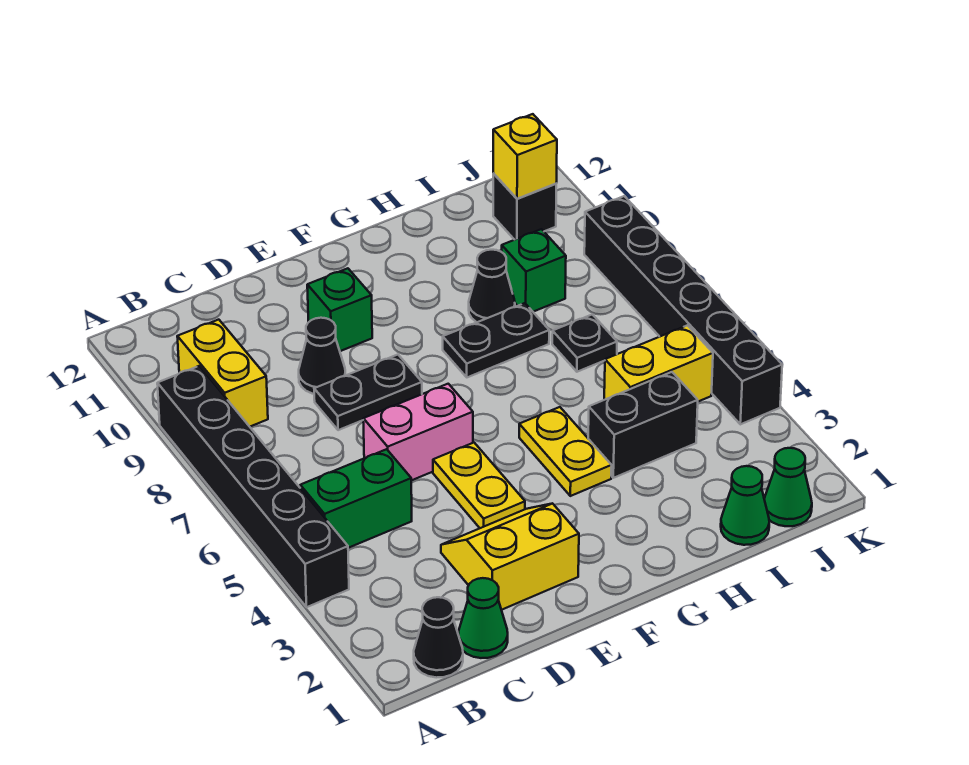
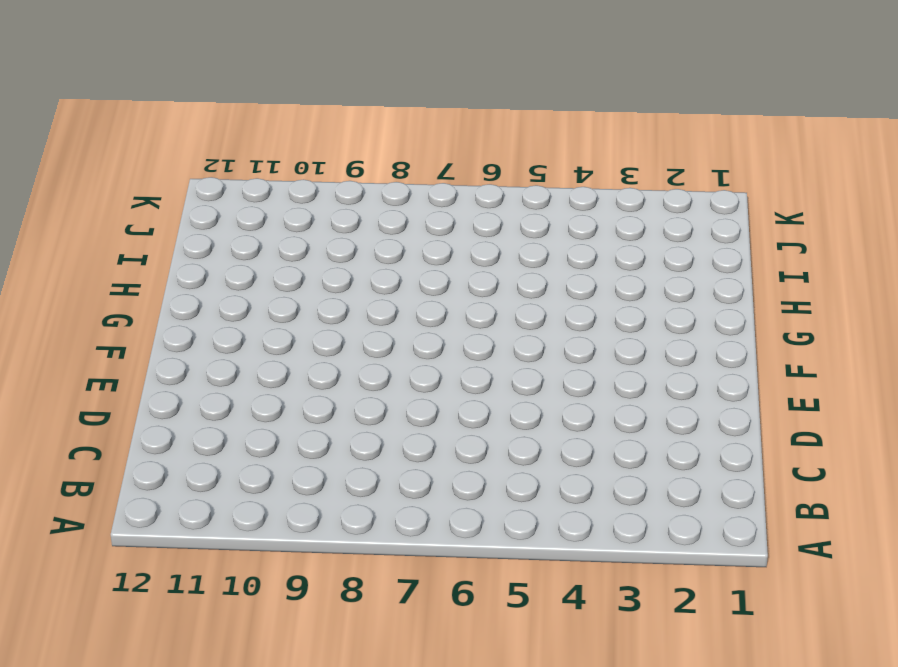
none -> black 1x6 brick [157,366,349,607]
none -> black 1x1 cone [414,597,463,678]
none -> green 1x2 brick [300,449,412,548]

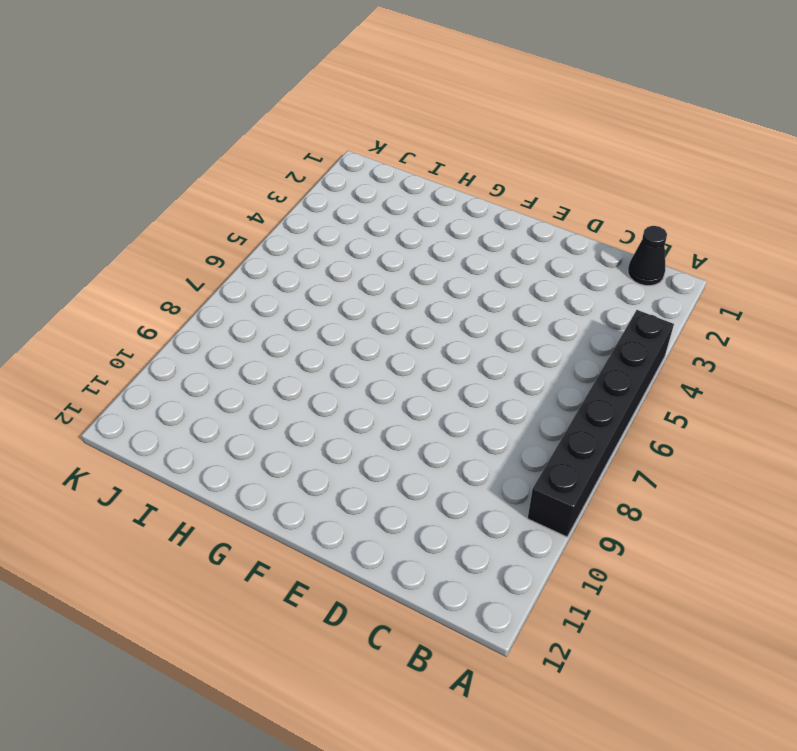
none -> green 1x2 brick [300,449,412,548]
none -> yellow 1x2 brick [177,320,268,427]
none -> green 1x1 cone [458,578,508,658]

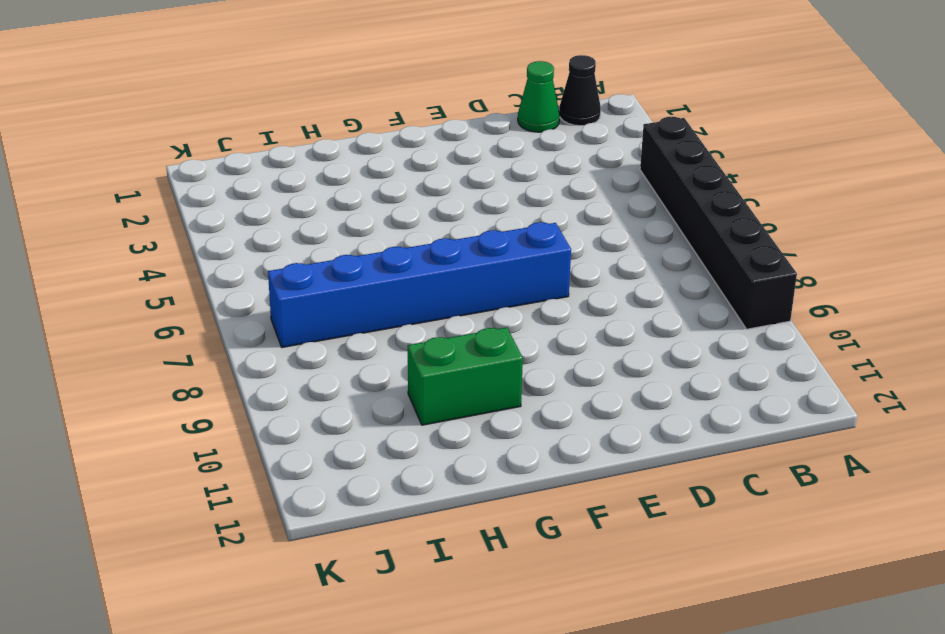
blue 1x6 brick [268,222,571,347] -> black 1x1 plate [552,314,617,372]
green 1x2 brick [408,327,523,425] -> green 1x2 brick moved to [300,449,412,548]
none -> yellow 1x2 brick [177,320,268,427]
none -> yellow 2x2 slope [441,503,579,610]
none -> pink 1x2 brick [363,384,473,481]

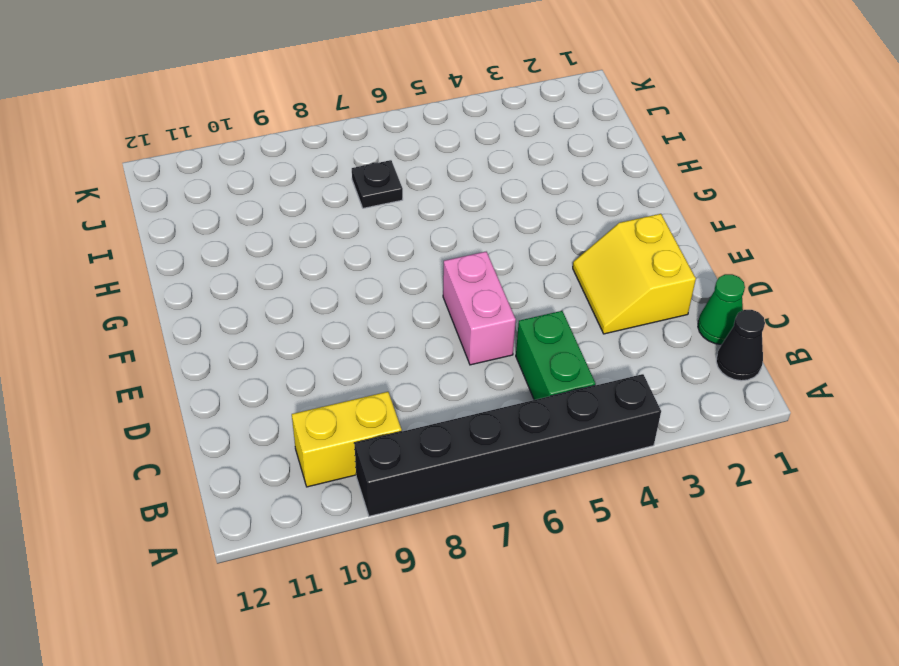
none -> black 1x2 plate [314,355,422,430]
none -> black 1x1 cone [299,318,345,394]
none -> yellow 1x2 plate [433,443,525,528]

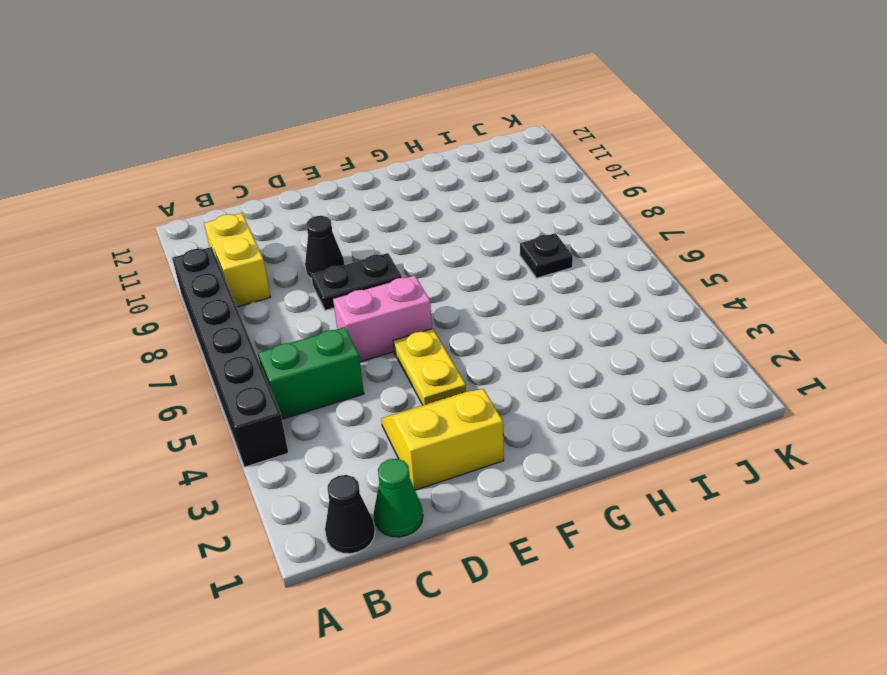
none -> green 1x1 brick [307,268,372,351]
none -> yellow 1x2 plate [519,407,612,496]
none -> black 1x2 plate [443,303,549,377]

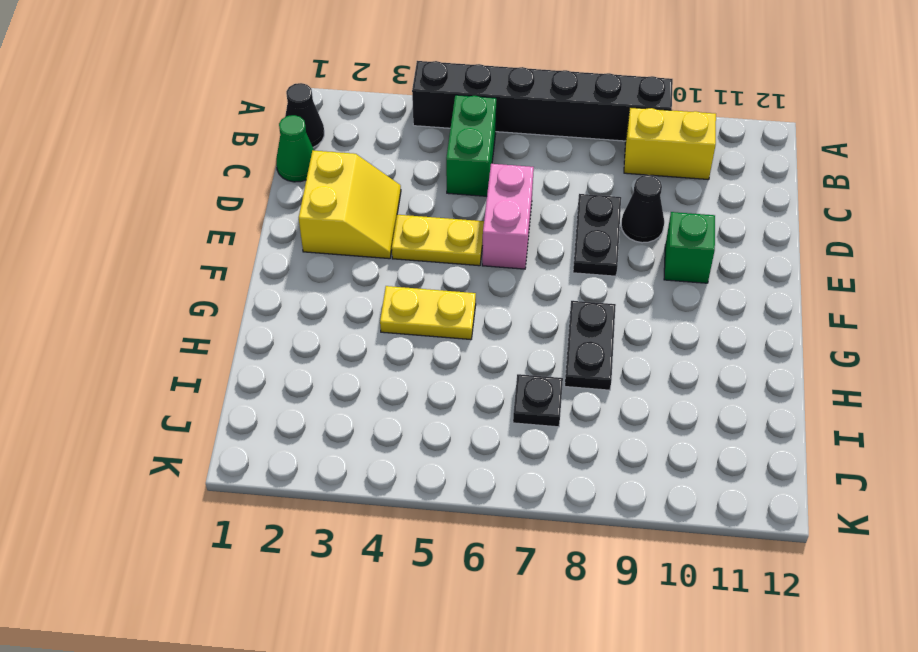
none -> black 1x2 brick [588,372,698,478]
none -> black 1x1 cone [469,250,515,322]
none -> green 1x1 cone [721,466,769,545]

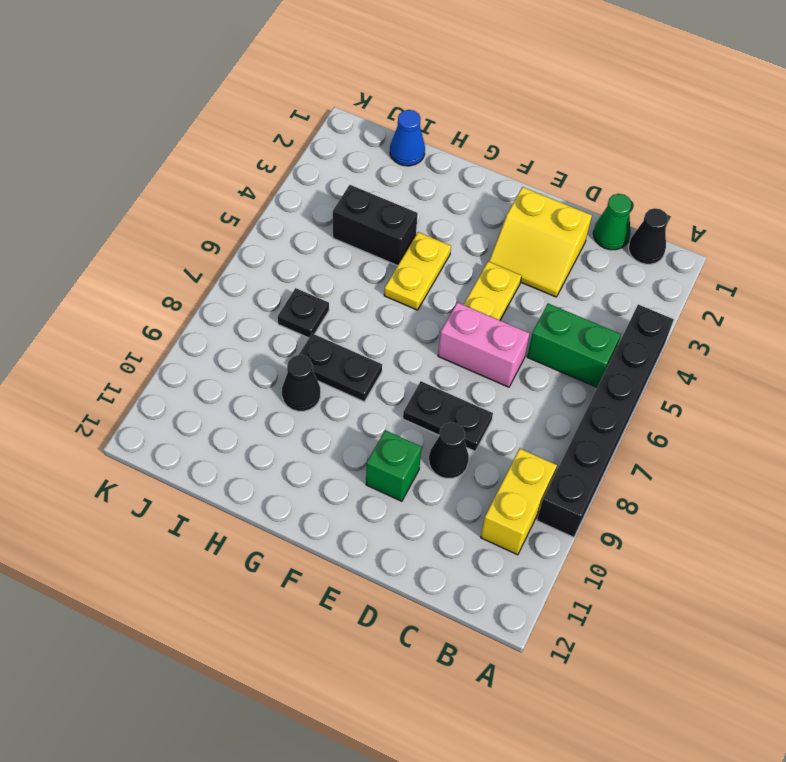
blue 1x1 cone [390,110,425,166] -> green 1x1 cone [721,466,769,545]
none -> yellow 1x2 brick [604,325,713,401]
none -> green 1x1 brick [502,229,566,312]
none -> green 1x1 cone [764,448,812,526]

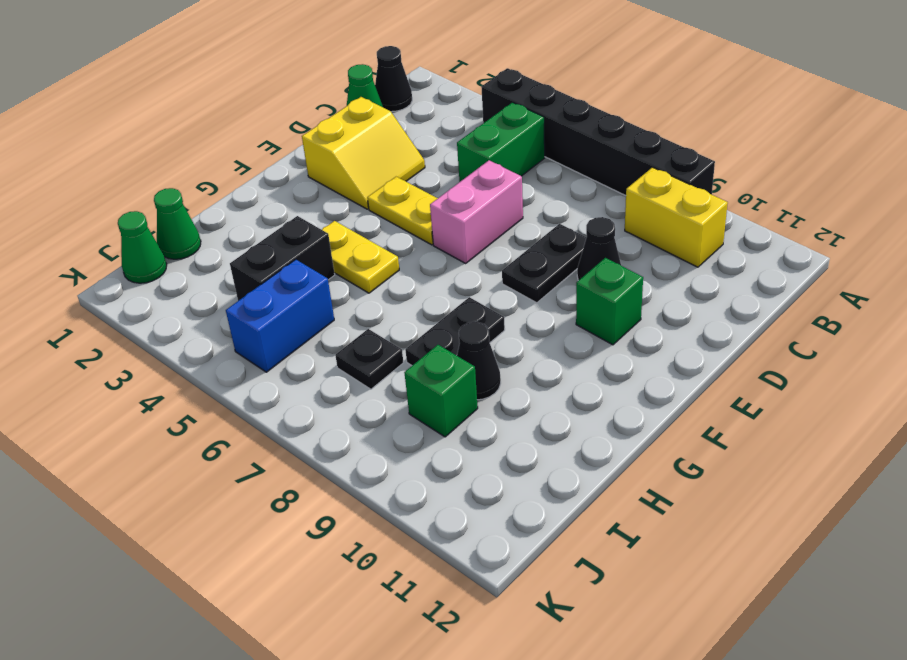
blue 1x2 brick [226,259,334,372] -> yellow 1x2 brick [604,325,713,401]
none -> black 1x1 brick [493,174,556,240]
none -> black 1x6 brick [584,196,782,424]
none -> yellow 1x1 brick [493,114,557,199]

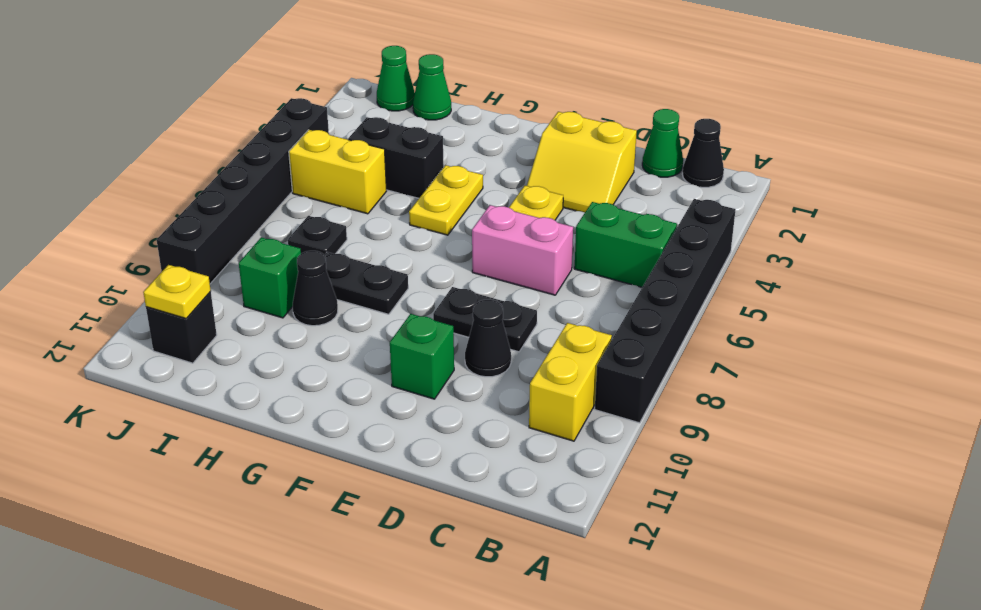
yellow 1x1 plate [143,265,211,319] -> yellow 1x1 brick [493,114,557,199]

